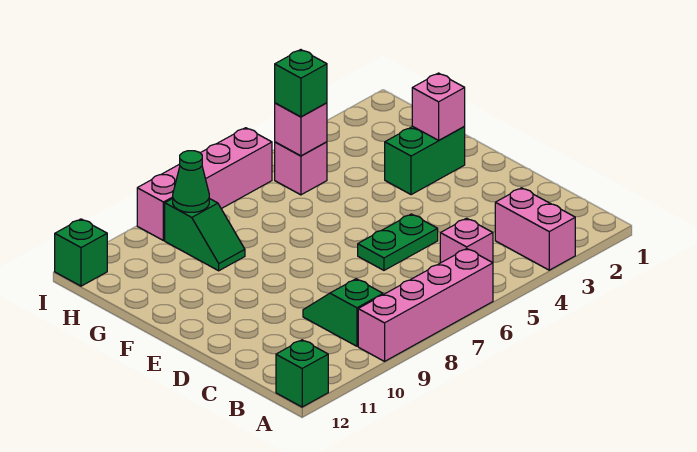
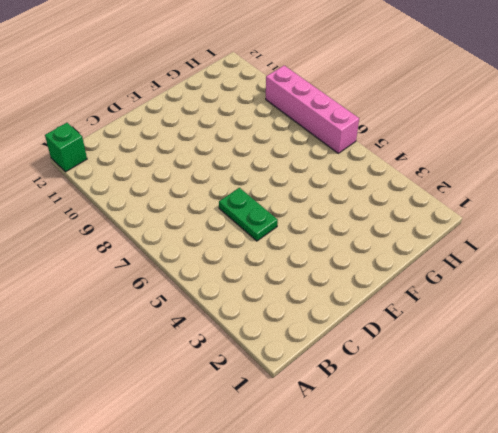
none -> pink 1x2 brick [495,188,575,270]
none -> pink 1x4 brick [358,249,493,361]
none -> pink 1x1 brick [440,218,493,263]

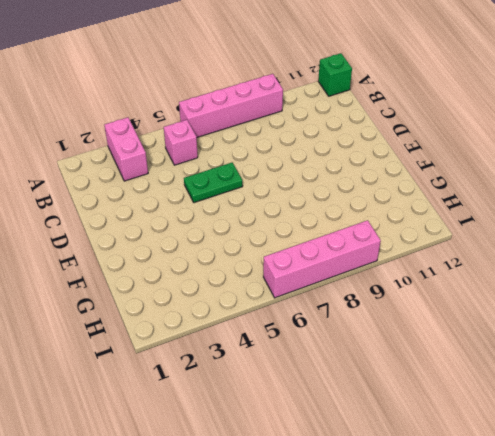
none -> green 1x2 slope [303,279,383,346]
none -> green 1x2 brick [385,126,465,195]
none -> green 1x2 slope [165,198,245,271]

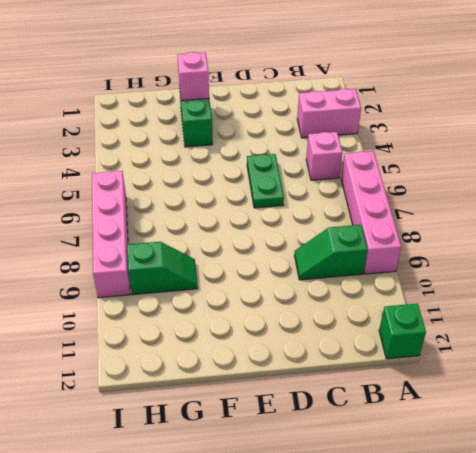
none -> pink 1x1 brick [275,142,327,195]
none -> green 1x1 brick [55,219,107,286]
none -> pink 1x1 brick [275,103,327,156]

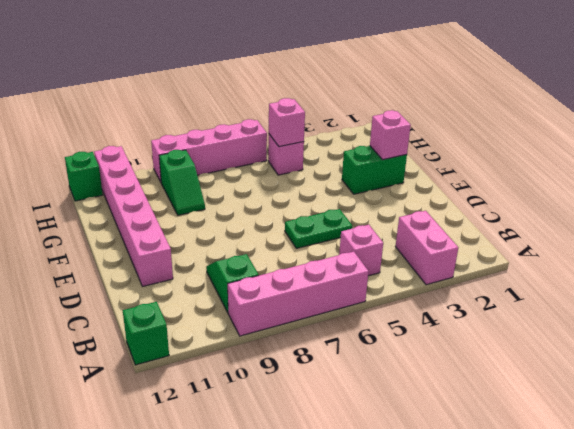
pink 1x6 brick [94,146,173,286] -> none
none -> green 1x1 cone [173,151,209,212]
none -> green 1x1 brick [275,50,327,117]

